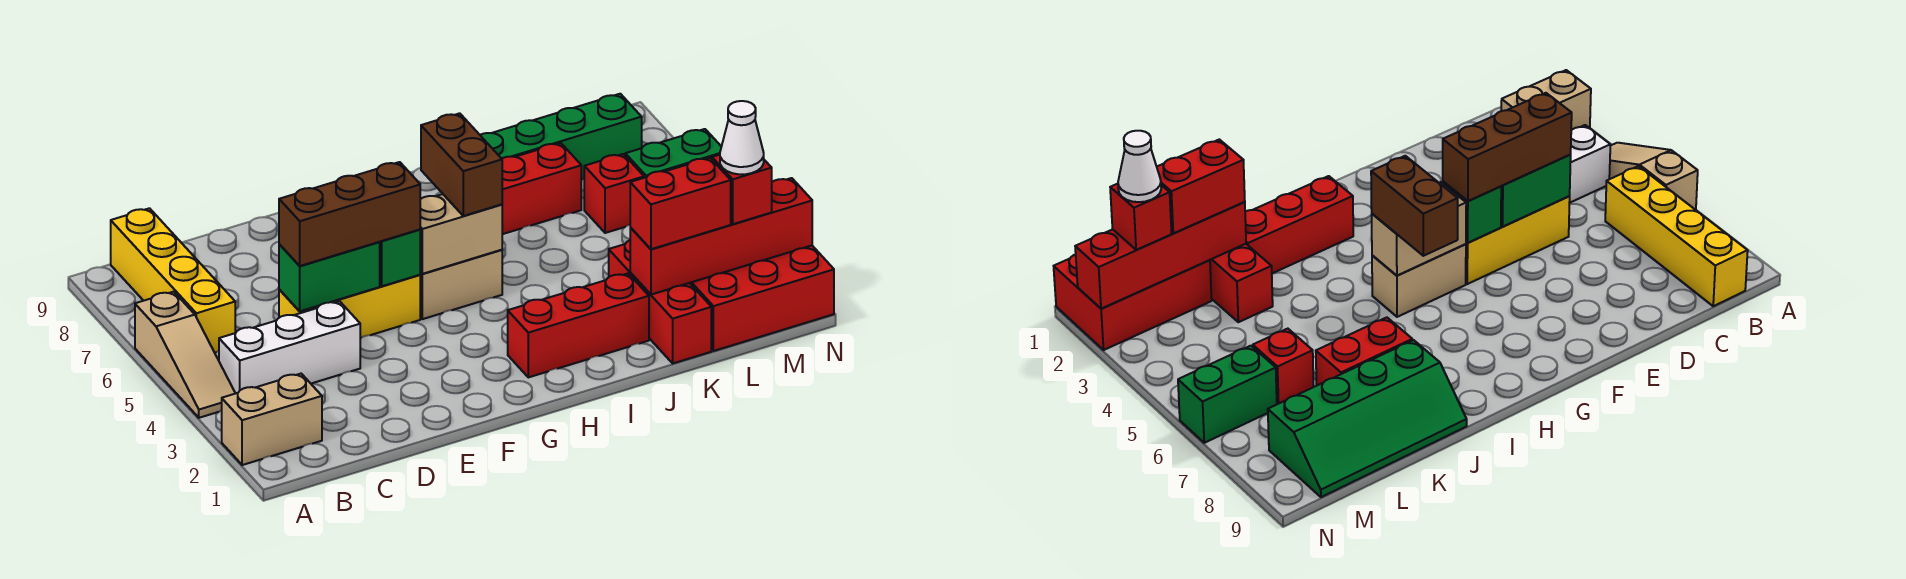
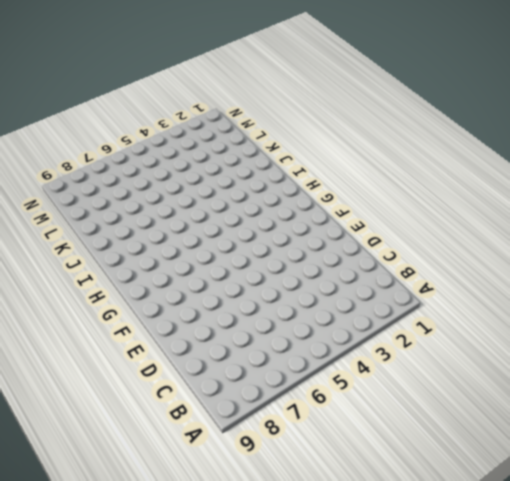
none -> tan 1x2 brick [222,374,322,465]
none -> tan 1x3 slope [135,292,235,418]
none -> white 1x3 brick [219,301,360,393]

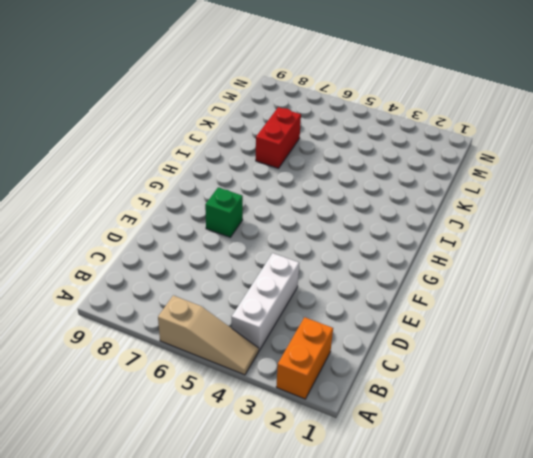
orange 1x2 brick [276,317,333,399] -> tan 1x2 brick [222,374,322,465]
green 1x1 brick [205,187,243,237] -> green 1x1 brick moved to [380,230,420,286]
none -> yellow 1x4 brick [111,208,235,353]
none -> yellow 1x3 brick [279,275,420,338]
none -> tan 1x2 brick [420,250,502,319]

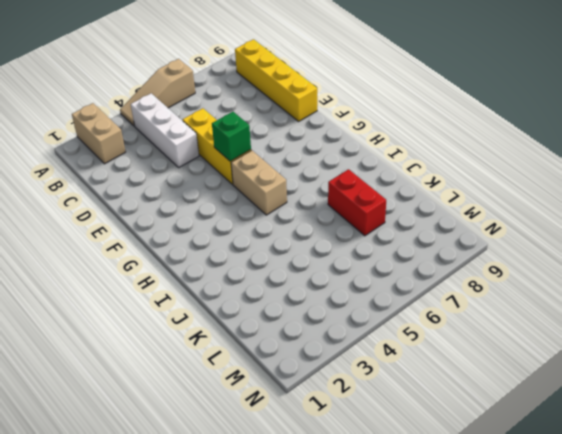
yellow 1x4 brick [235,39,317,121] -> yellow 1x4 brick turned to [111,208,235,353]
none -> red 1x3 brick [508,274,649,377]
none -> green 2x4 slope [480,94,642,180]
none -> red 1x3 brick [609,240,711,363]

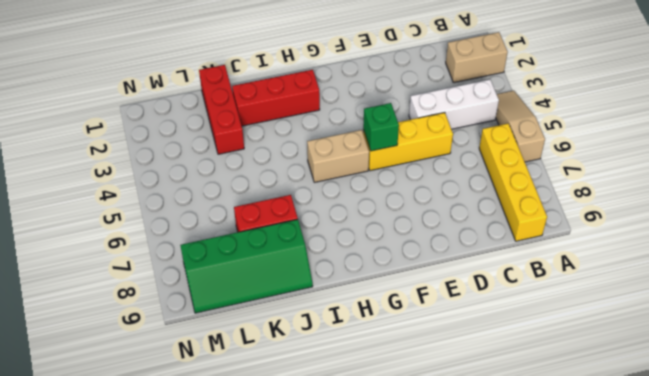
none -> red 2x3 brick [690,246,834,351]
none -> red 1x1 brick [584,154,644,233]
none -> green 1x2 brick [625,129,721,178]

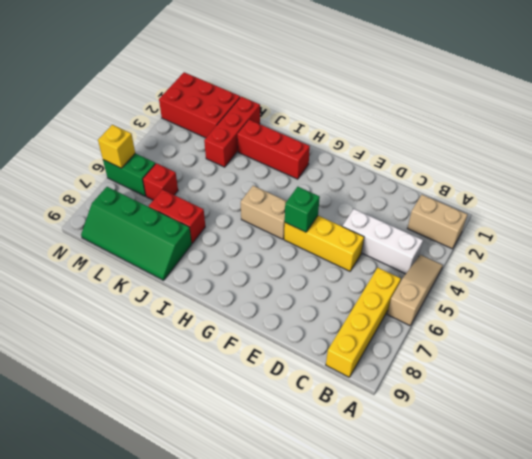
yellow 1x1 brick [98,125,135,168] -> none
none -> green 1x2 brick [279,242,380,311]
none -> tan 1x2 brick [420,194,502,274]
none -> red 1x4 brick [630,178,812,295]

